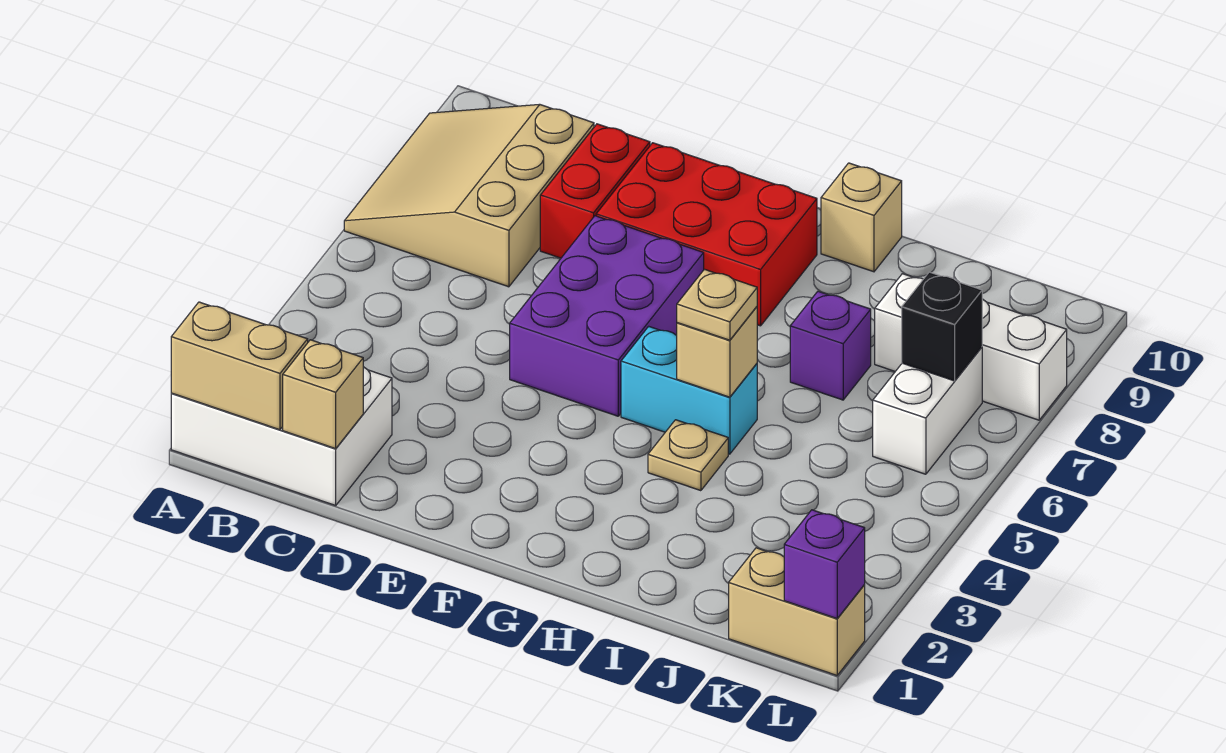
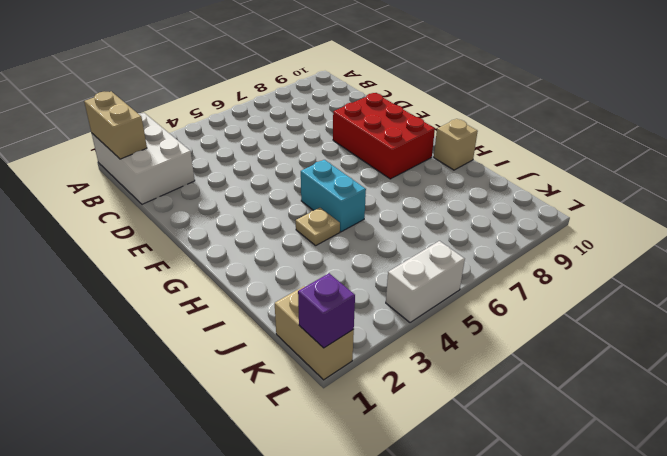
white 1x2 brick [386,241,465,323] -> white 1x2 brick moved to [873,347,982,474]
none -> tan 3x3 slope [344,104,594,287]
none -> red 1x2 brick [540,124,650,258]
none -> purple 2x3 brick [510,216,704,416]

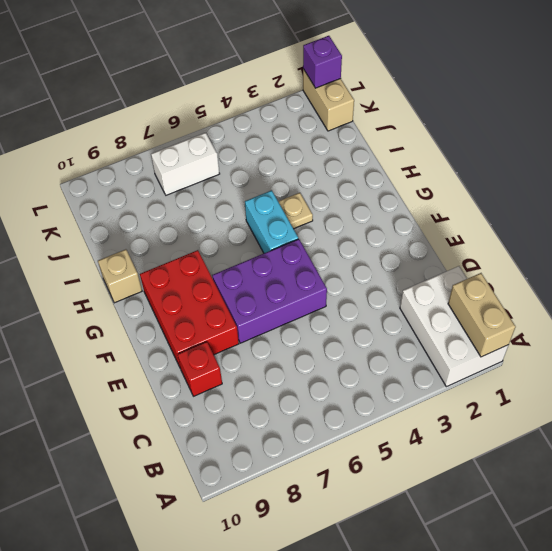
red 1x1 brick [178,342,222,396] -> red 1x2 brick [540,124,650,258]
none -> tan 3x3 slope [344,104,594,287]
none -> purple 1x1 brick [790,291,871,400]
none -> white 1x3 brick [875,274,1067,420]

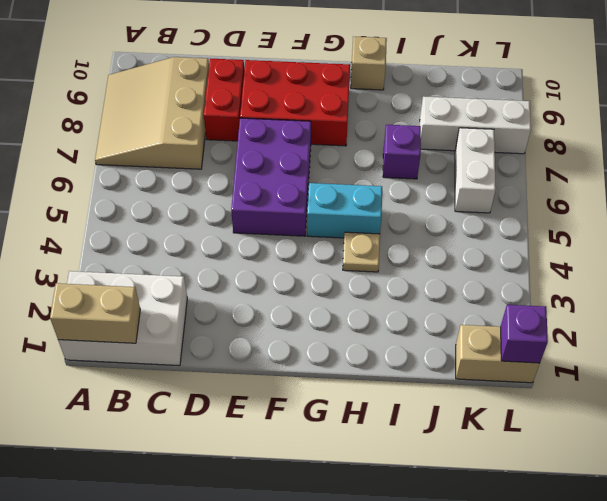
none -> tan 1x1 brick [283,340,363,449]
none -> tan 1x1 brick [677,307,757,397]
none -> black 1x1 brick [902,272,982,381]

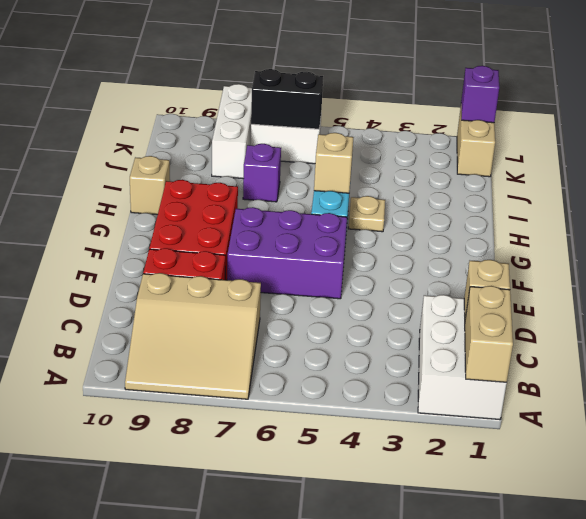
black 1x2 brick [251,69,323,129] -> black 1x1 brick [902,272,982,381]
none -> tan 1x1 plate [677,269,757,340]

